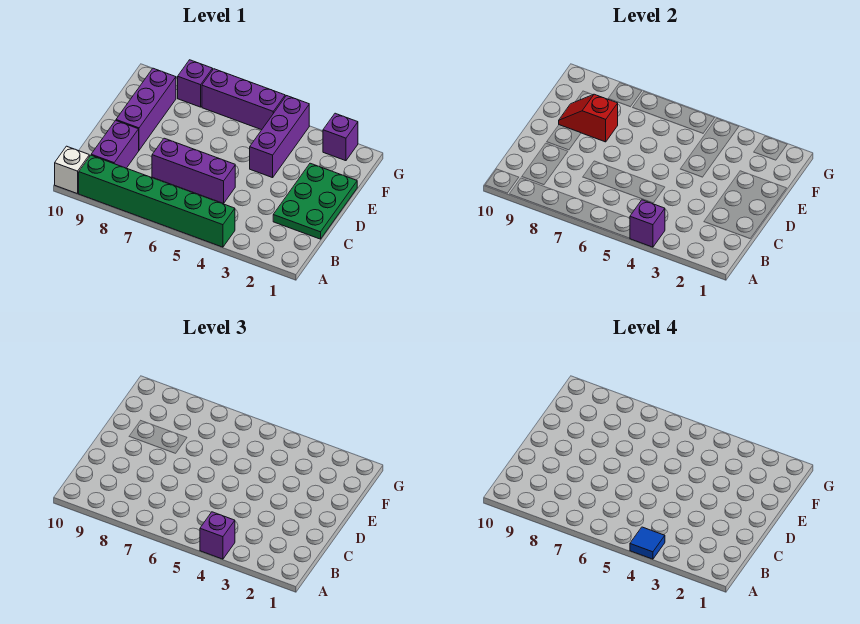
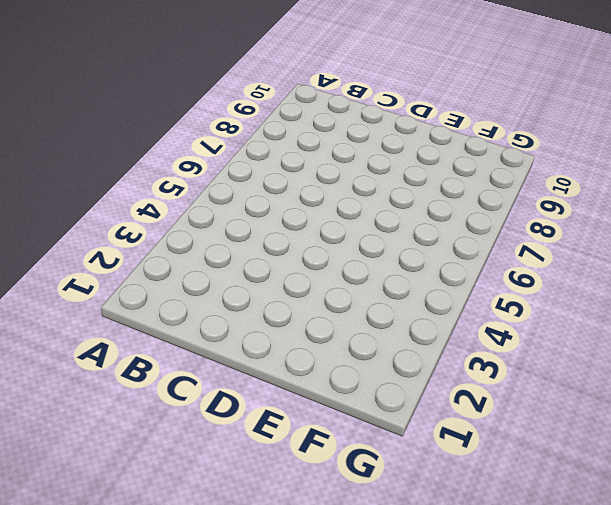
none -> green 1x6 brick [79,155,235,247]
none -> white 1x1 brick [55,146,89,194]
none -> purple 1x2 brick [91,120,139,168]

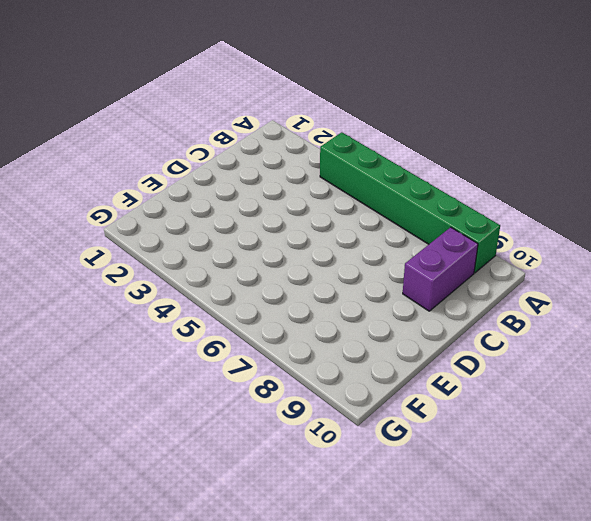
none -> white 1x1 brick [55,146,89,194]
none -> green 2x3 plate [273,163,357,239]
none -> purple 1x3 brick [152,138,235,203]

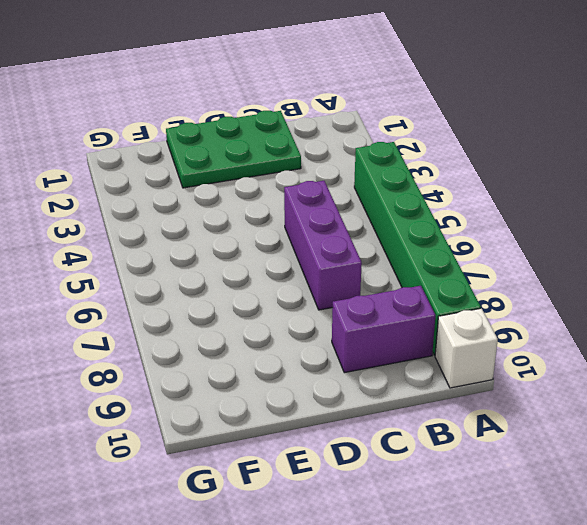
none -> purple 1x3 brick [116,68,176,150]
none -> purple 1x3 brick [250,96,309,178]
none -> purple 1x1 brick [323,113,358,161]

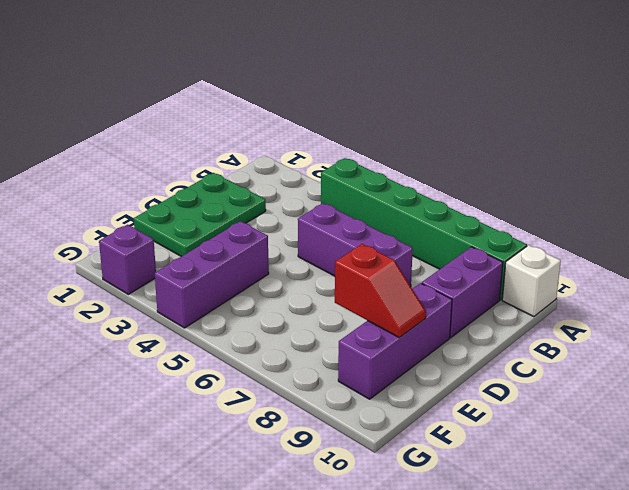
none -> purple 1x3 brick [202,69,285,130]
none -> purple 1x1 brick [178,60,213,107]
none -> purple 1x1 brick [630,200,665,247]

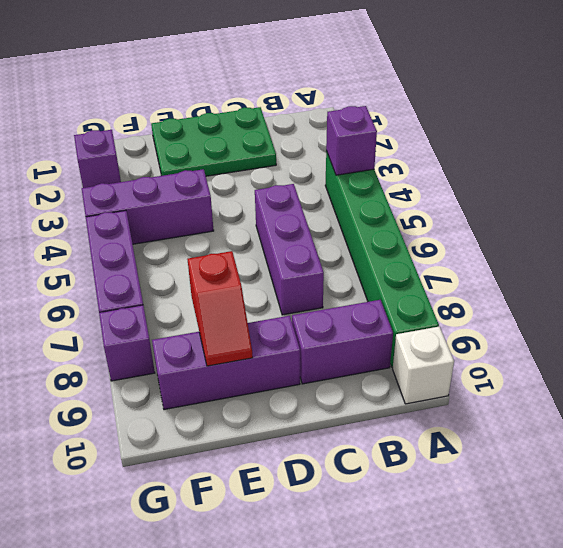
none -> purple 1x1 brick [200,512,235,559]
none -> blue 1x1 tile [630,527,665,559]

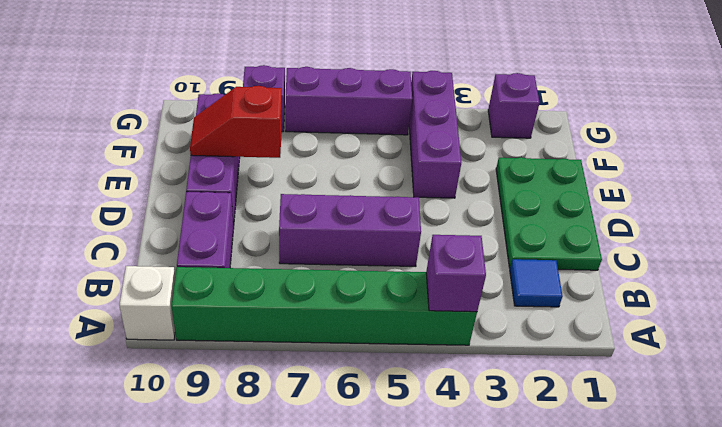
blue 1x1 tile [510,259,563,307] -> blue 1x1 tile moved to [630,527,665,559]
none -> purple 1x1 brick [200,512,235,559]

